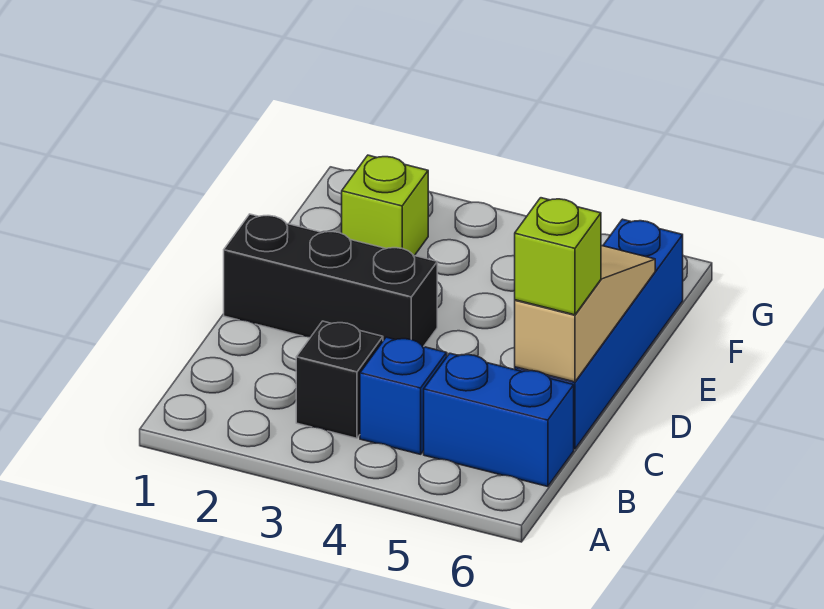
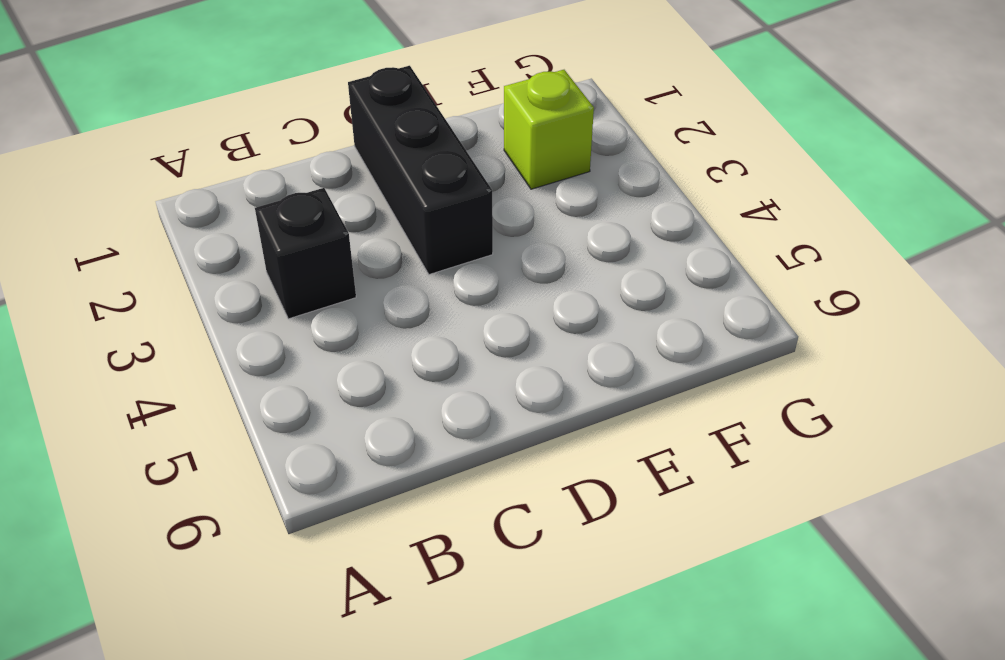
none -> blue 1x1 brick [360,337,447,454]
none -> blue 1x2 brick [424,353,574,487]

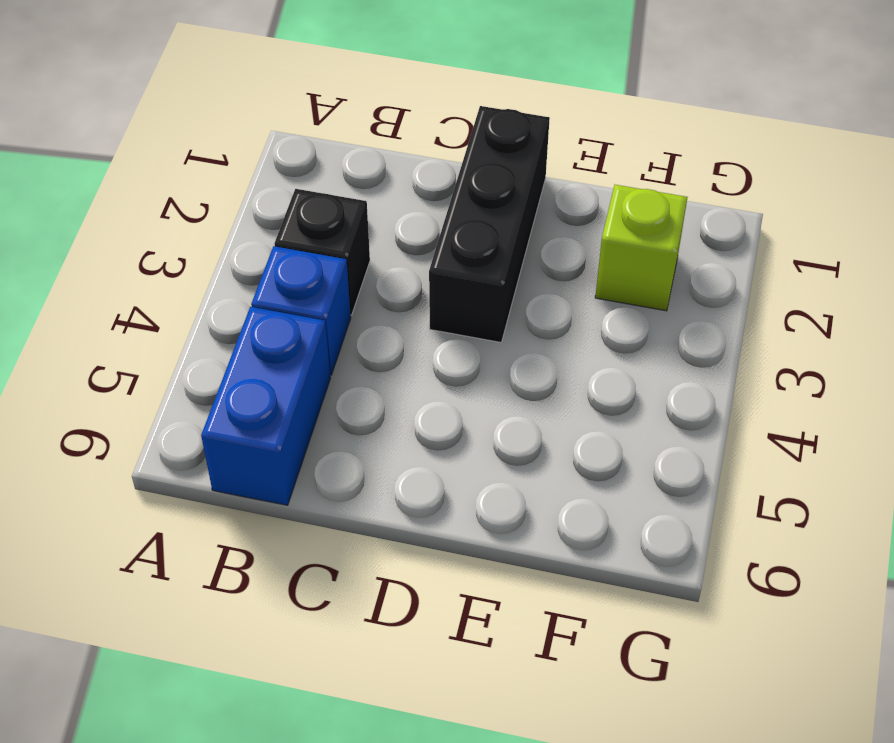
none -> blue 1x4 brick [515,219,683,449]
none -> tan 1x3 slope [515,245,655,382]

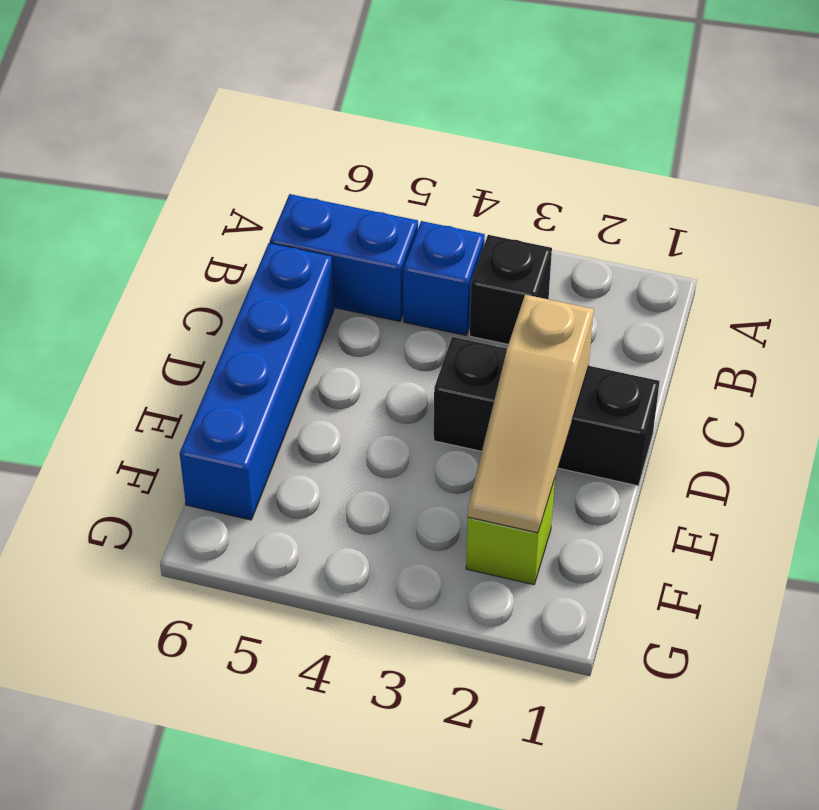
tan 1x3 slope [468,295,594,533] -> tan 1x3 slope moved to [515,245,655,382]
none -> lime 1x1 brick [515,198,601,315]

